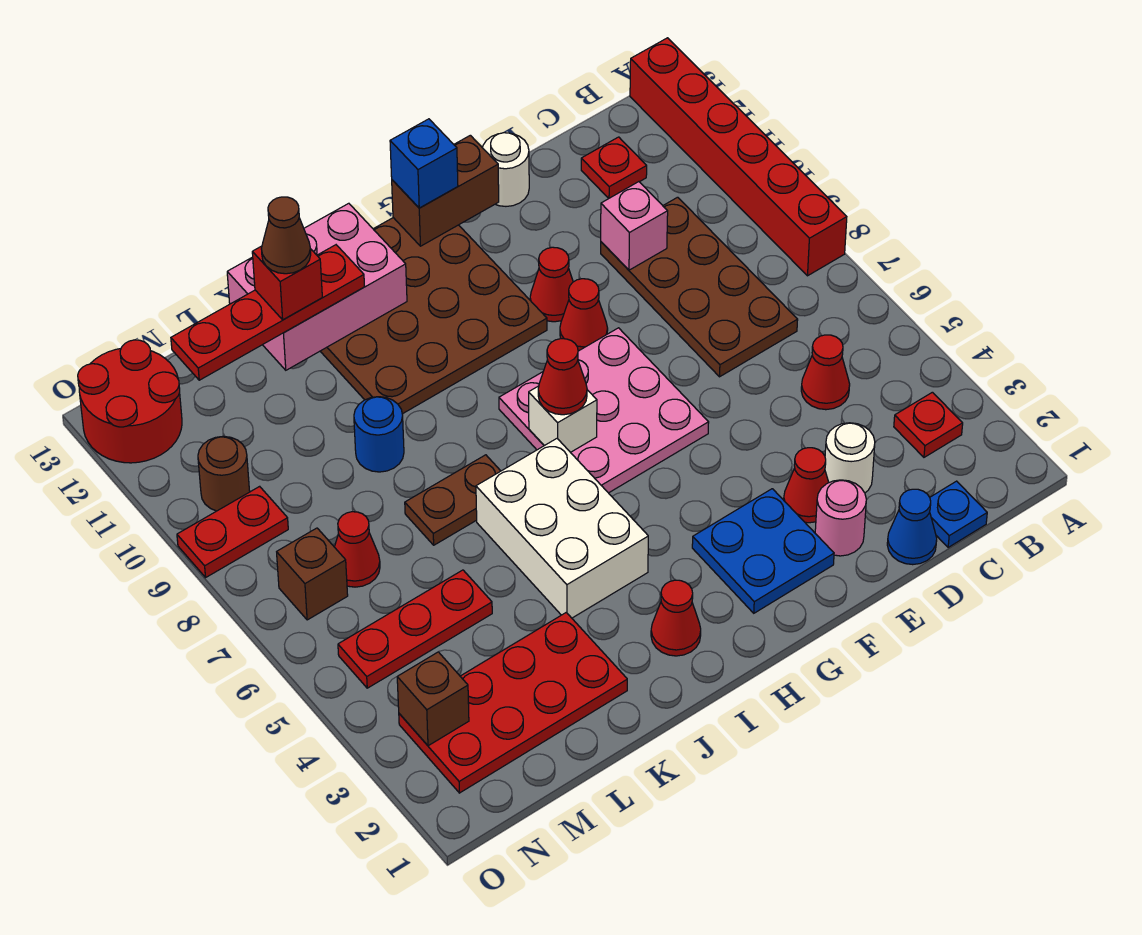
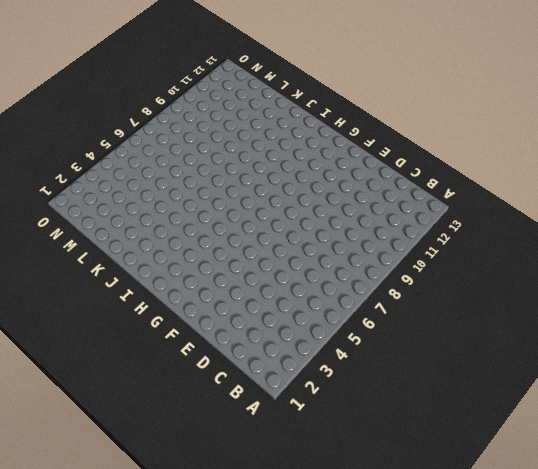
none -> red 1x6 brick [630,38,847,276]
none -> red 1x1 plate [894,392,963,457]
none -> blue 1x1 plate [930,481,987,547]
none -> red 1x1 cone [801,335,850,410]

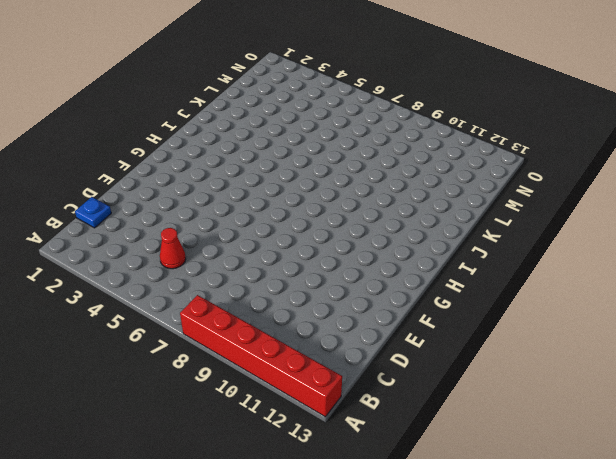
none -> red 1x1 plate [894,392,963,457]
none -> brown 2x4 plate [601,197,798,377]
none -> red 1x1 plate [581,137,647,198]
none -> blue 1x1 cone [887,489,937,565]

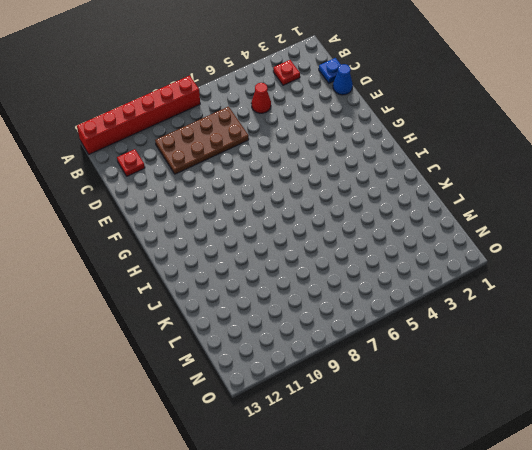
none -> white 1x1 round brick [825,423,875,493]
none -> pink 1x1 round brick [815,480,866,556]
none -> red 1x1 cone [784,448,829,523]
none -> white 1x1 round brick [483,133,529,206]

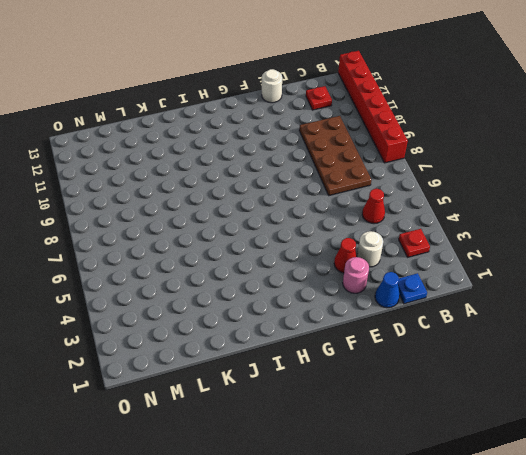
none -> blue 2x2 plate [692,489,834,613]
none -> pink 3x3 plate [499,328,709,493]
none -> red 1x1 cone [560,279,608,351]
none -> red 1x1 cone [530,247,573,322]

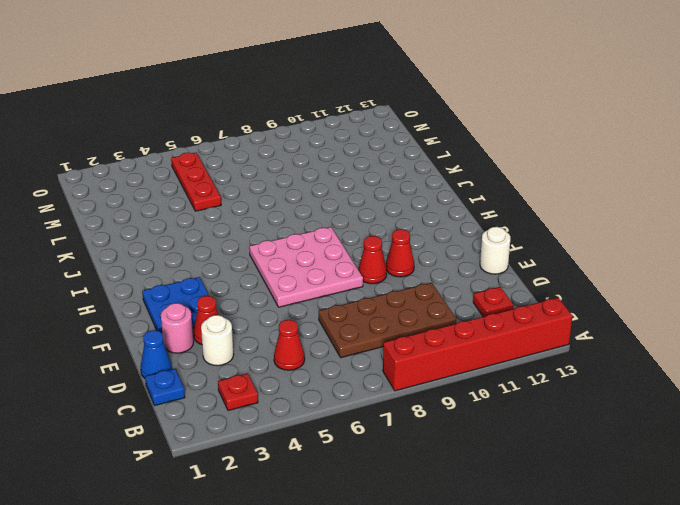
none -> brown 4x4 plate [320,218,547,414]
none -> red 1x1 cone [651,580,701,656]
none -> white 2x3 brick [476,439,648,618]
none -> brown 1x2 plate [405,455,500,545]

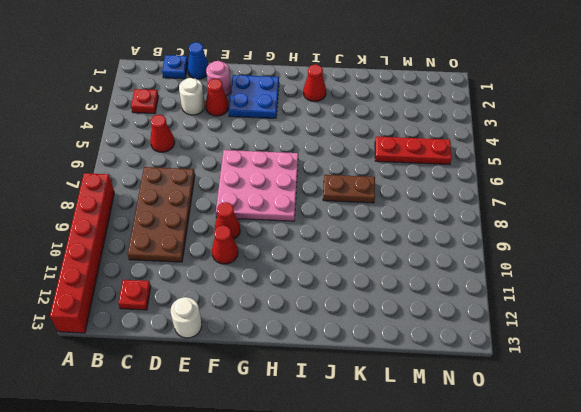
none -> brown 4x4 plate [320,218,547,414]
none -> white 2x3 brick [476,439,648,618]
none -> red 2x4 plate [399,612,627,793]
none -> blue 1x1 round brick [354,397,404,472]

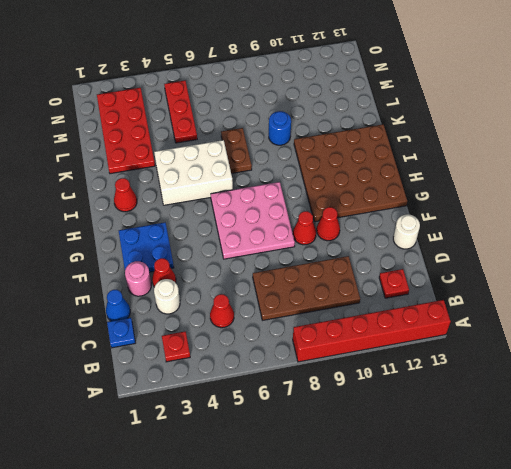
none -> red 1x1 cone [335,512,380,587]
none -> brown 1x1 brick [277,528,348,620]
none -> red 1x2 plate [177,486,288,577]
none -> brown 1x1 round brick [198,436,250,511]

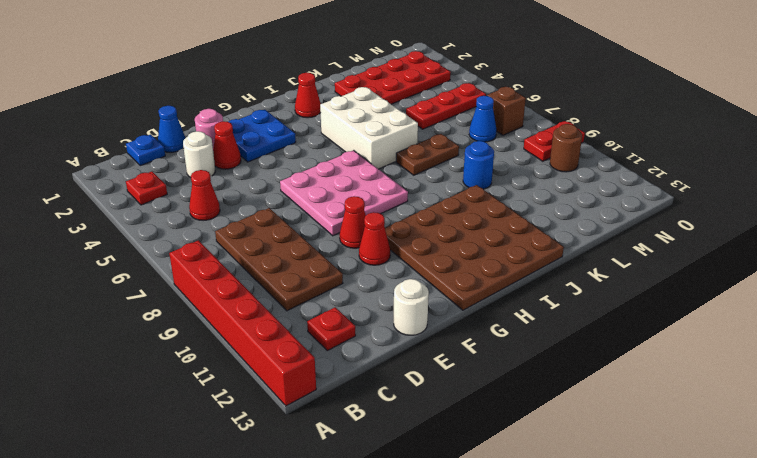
blue 1x1 cone [469,96,497,142] -> red 1x1 cone [335,512,380,587]
none -> red 2x2 round brick [78,340,182,463]
none -> pink 1x1 brick [601,182,668,270]
none -> brown 1x2 brick [392,135,499,246]
none -> white 1x1 brick [529,386,597,452]

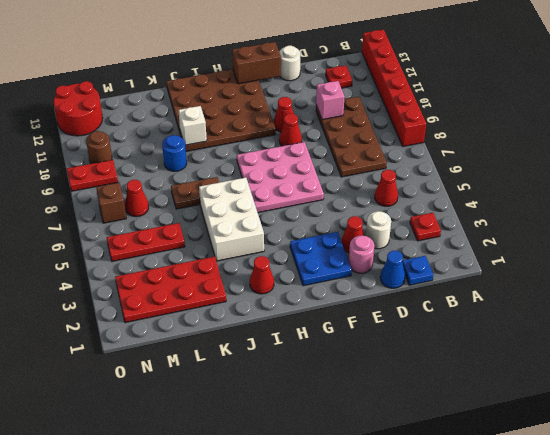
white 1x1 brick [178,106,207,145] -> white 1x1 brick moved to [529,386,597,452]
none -> pink 2x3 brick [227,203,407,370]
none -> brown 1x1 brick [397,652,469,746]
none -> blue 1x1 brick [390,119,458,208]
none -> red 1x1 cone [538,339,587,415]

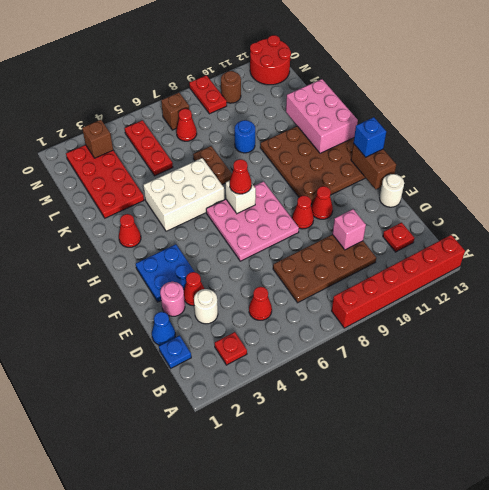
none -> red 1x4 plate [171,245,365,380]
none -> red 1x1 brick [252,246,322,320]
none -> brown 1x1 cone [261,197,311,274]

